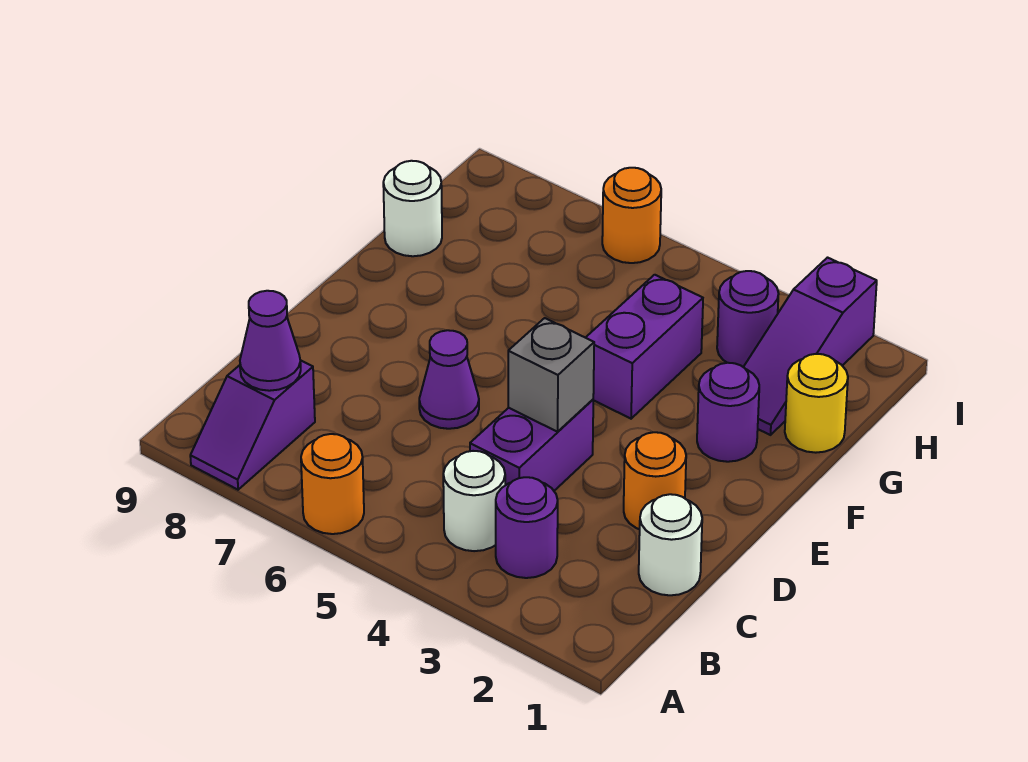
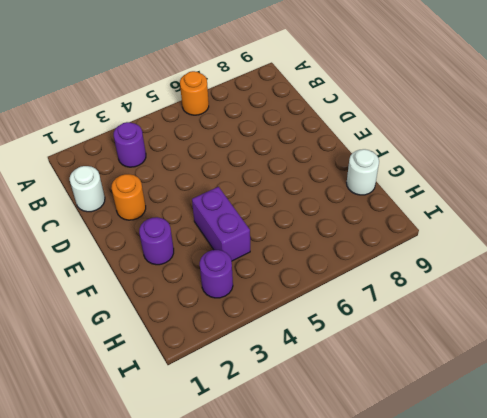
none -> purple 1x2 slope [190,360,315,490]
none -> white 1x1 round brick [443,451,505,551]
none -> purple 1x2 brick [470,400,593,491]

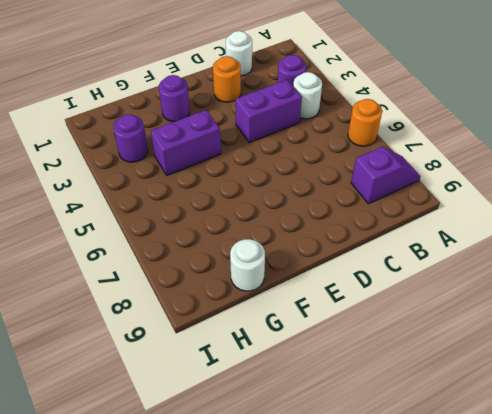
none -> purple 1x1 cone [419,330,479,429]
none -> yellow 1x1 round brick [785,354,848,453]
none -> purple 1x3 slope [744,258,877,435]

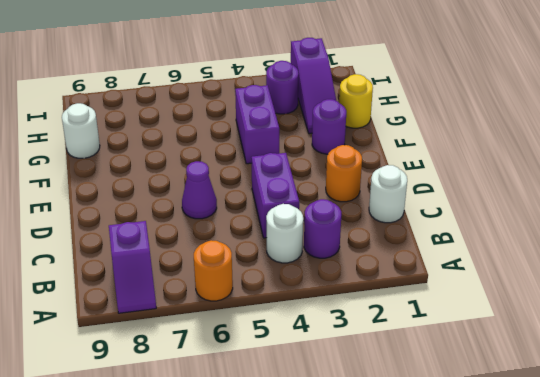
none -> orange 1x1 round brick [602,168,661,263]
none -> purple 1x1 cone [240,291,301,391]
none -> grey 1x1 brick [508,318,594,432]

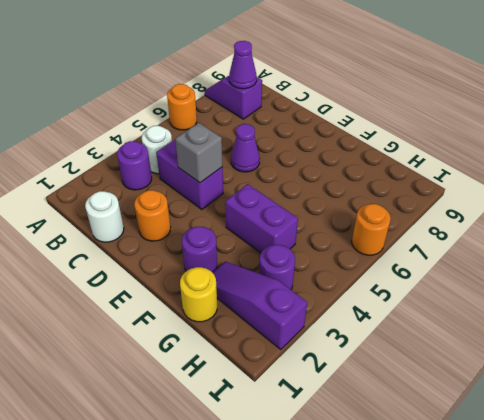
none -> white 1x1 round brick [383,161,442,256]

